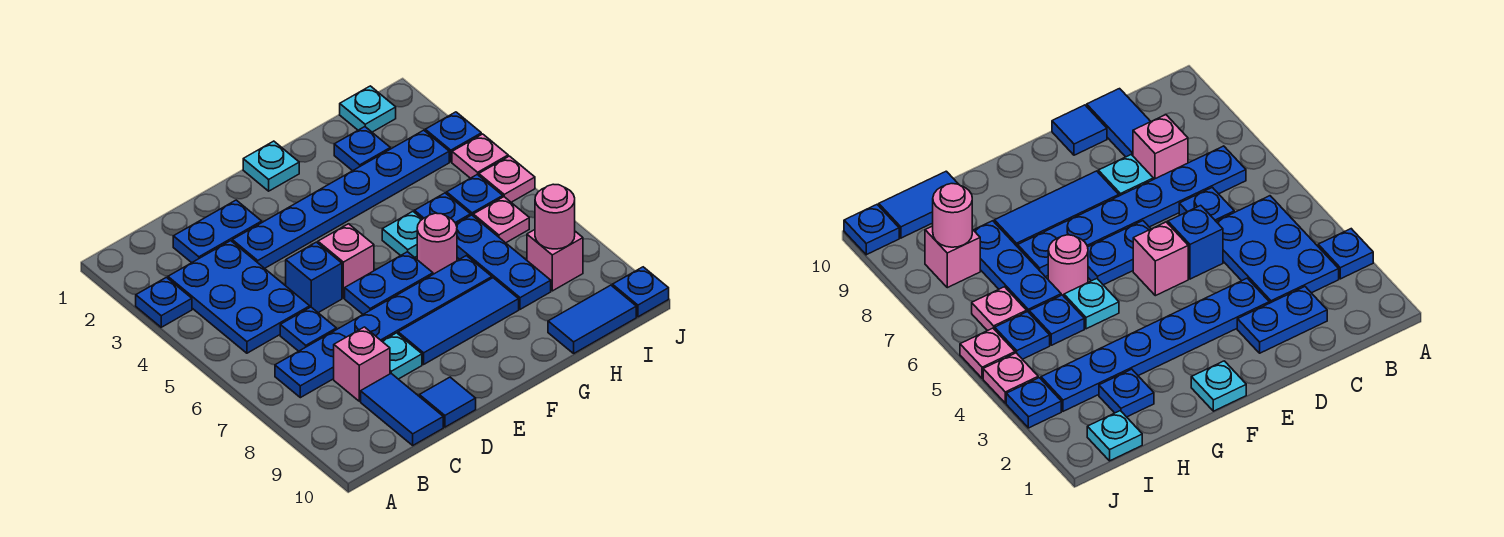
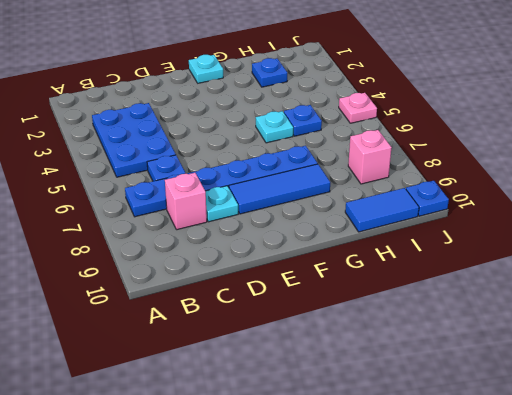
none -> blue 1x1 plate [136,277,192,327]
none -> blue 1x2 plate [173,200,262,263]
none -> blue 1x2 tile [361,374,443,445]
none -> blue 1x6 plate [232,130,449,268]

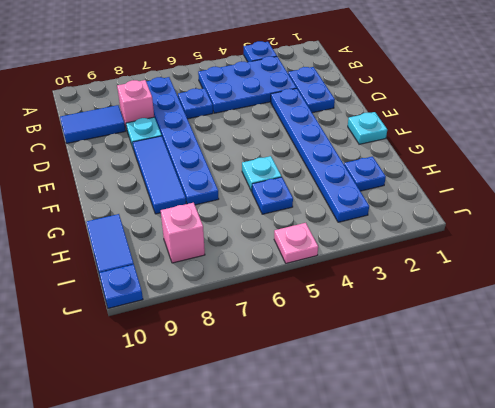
none -> blue 1x1 brick [286,242,342,313]
none -> blue 1x1 tile [419,377,476,427]
none -> pink 1x1 brick [318,224,374,298]
none -> blue 1x2 plate [345,252,433,314]

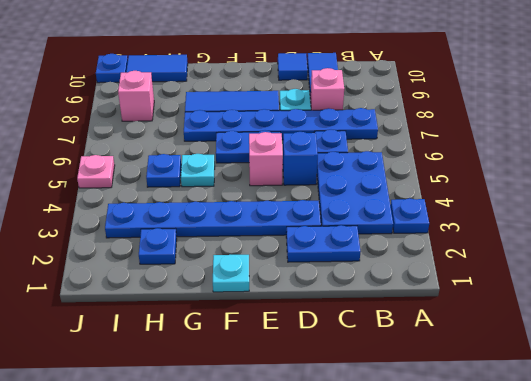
none -> pink 1x1 round brick [417,213,457,274]
none -> blue 1x3 plate [456,215,551,309]
none -> cyan 1x1 plate [340,86,396,132]
none -> blue 1x1 plate [447,175,503,215]

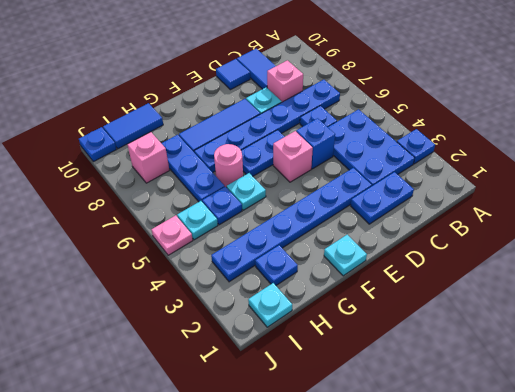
cyan 1x1 plate [177,201,218,240] -> blue 1x1 plate [447,175,503,215]
none -> pink 1x1 plate [473,197,529,243]
none -> blue 1x1 plate [425,112,481,162]
none -> pink 1x1 plate [452,134,508,178]
none -> pink 1x1 round brick [535,184,575,249]

